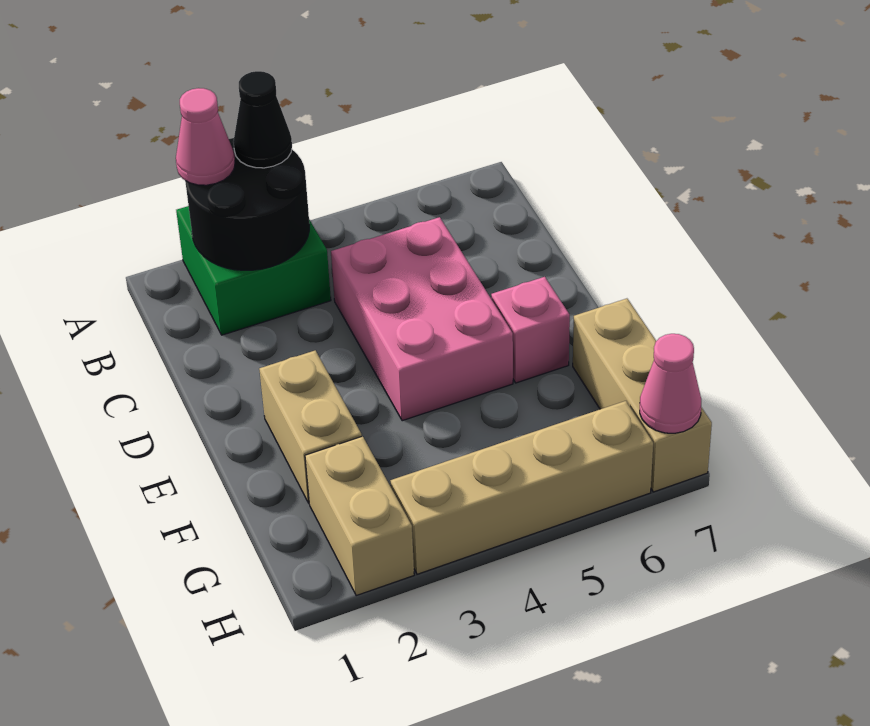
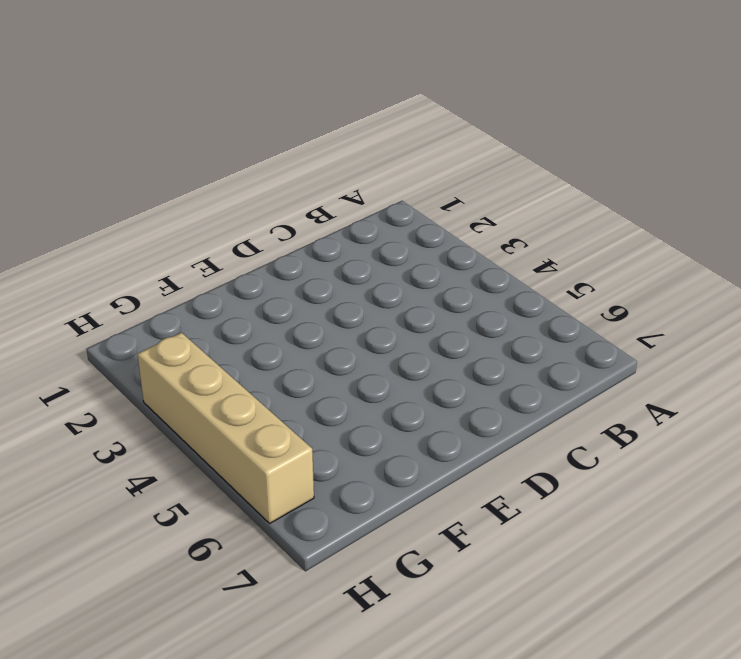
none -> green 2x2 brick [176,206,331,335]
none -> pink 2x3 brick [331,217,513,421]

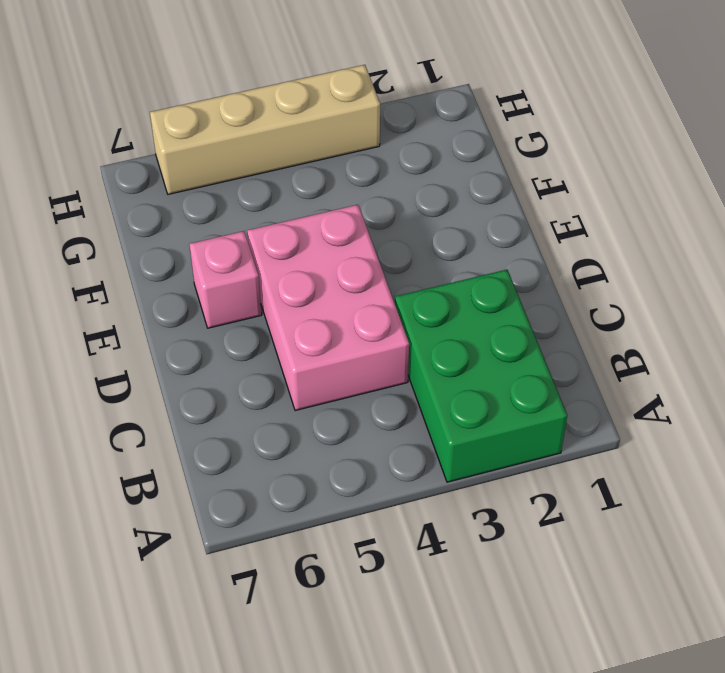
green 2x3 brick [395,270,567,482] -> green 2x2 brick [176,206,331,335]
none -> tan 1x2 brick [259,350,362,503]
none -> tan 1x3 brick [573,299,712,492]

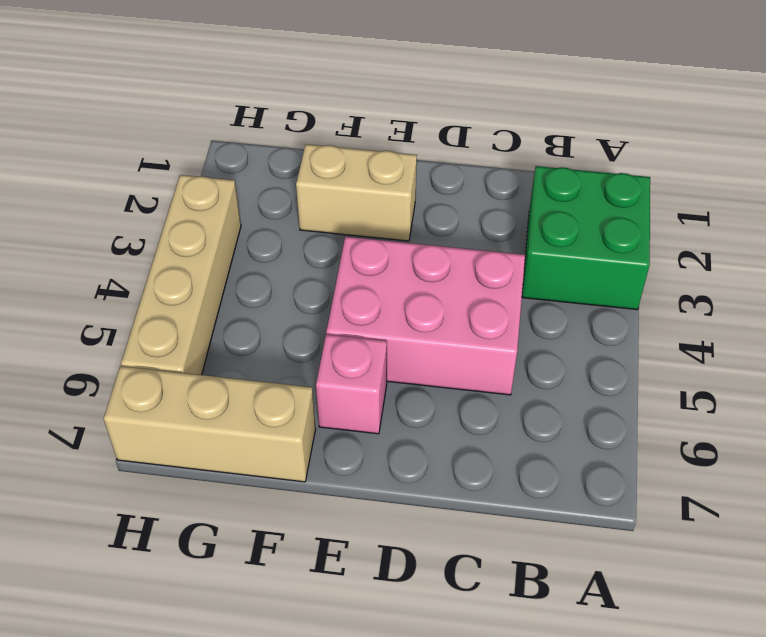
none -> tan 1x2 brick [305,436,414,596]
none -> black 2x2 round brick [185,138,310,270]

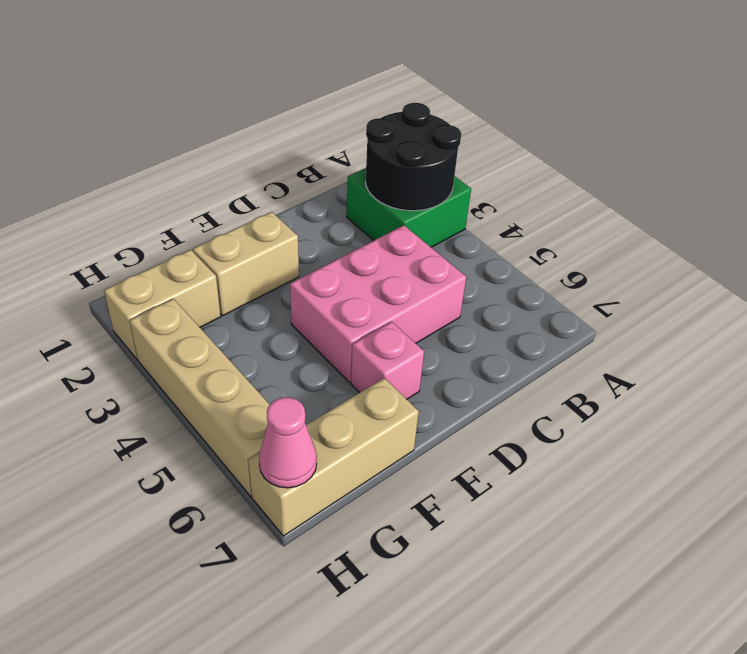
none -> pink 1x1 cone [176,88,235,185]
none -> black 1x1 cone [233,71,292,168]

